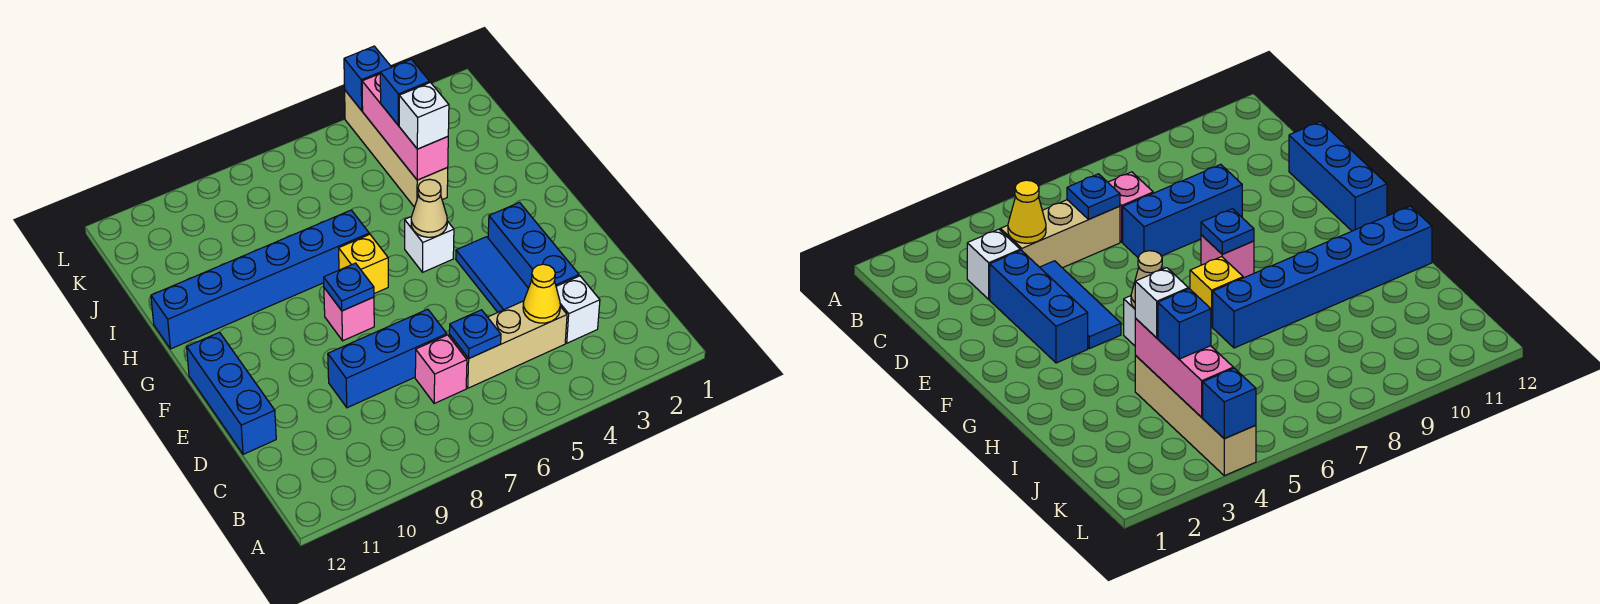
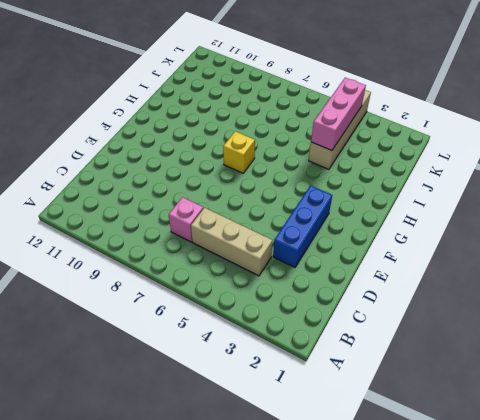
none -> white 1x1 brick [556,276,600,343]
none -> blue 1x3 tile [456,237,528,312]
none -> blue 1x3 brick [328,309,447,408]

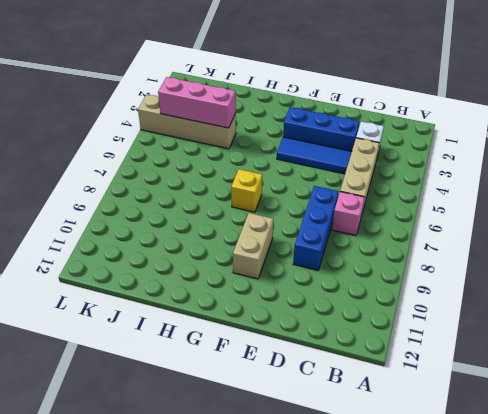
tan 1x2 brick [233,213,273,279] -> none
none -> blue 1x3 brick [187,332,276,454]
none -> pink 1x1 brick [324,288,374,341]
none -> white 1x1 brick [405,216,454,272]

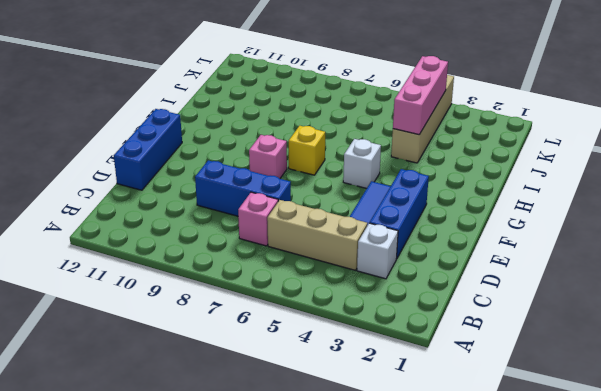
none -> blue 1x6 brick [151,210,369,349]
none -> yellow 1x1 cone [523,264,560,323]
none -> blue 1x1 plate [449,310,501,358]

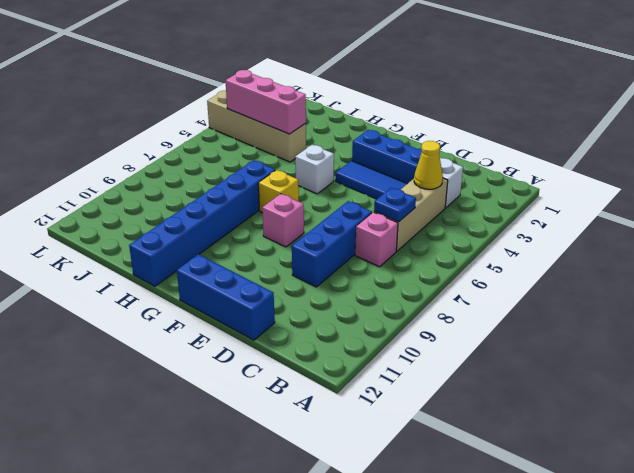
none -> blue 1x1 plate [324,263,374,311]
none -> tan 1x1 cone [411,179,447,237]
none -> blue 1x1 brick [344,46,391,110]

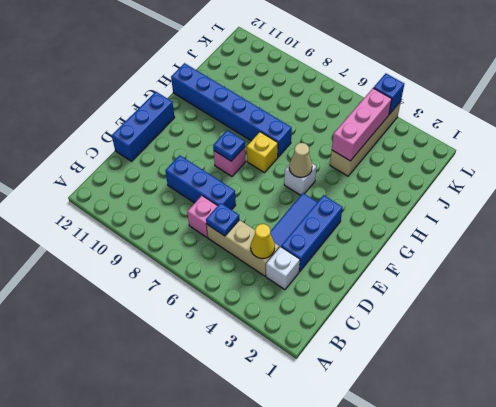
none -> white 1x1 brick [399,82,449,149]
none -> blue 1x1 brick [380,59,430,125]

